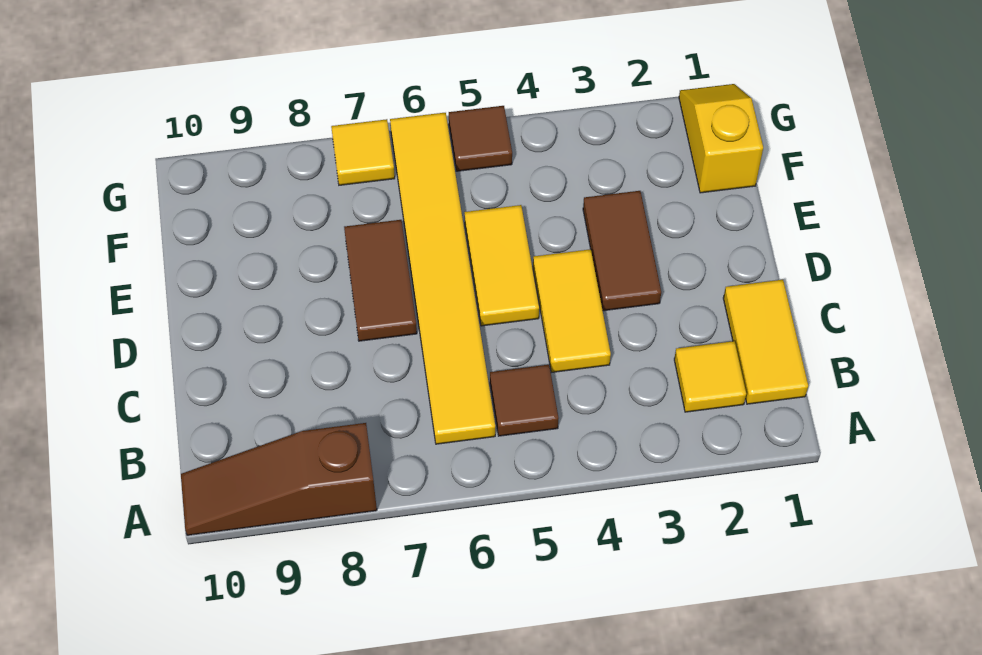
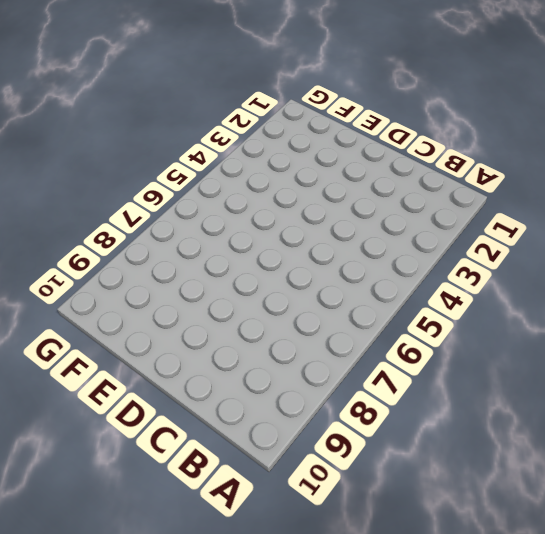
none -> brown 1x3 slope [181,423,377,535]
none -> yellow 1x2 tile [723,280,808,404]
none -> yellow 1x1 tile [674,341,746,412]

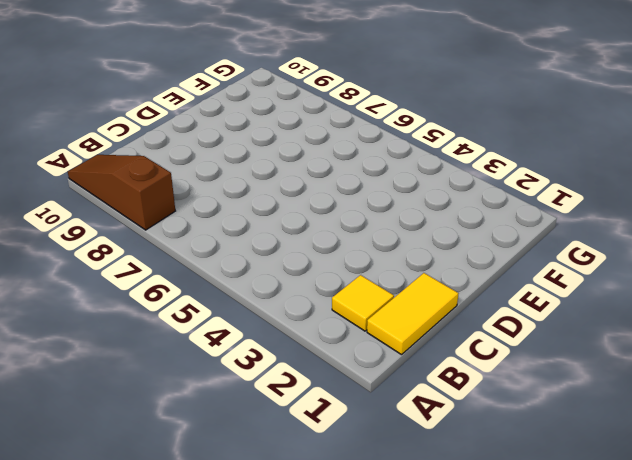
none -> brown 1x1 tile [490,365,559,436]
none -> yellow 1x6 tile [390,113,495,444]
none -> yellow 1x2 tile [533,249,611,373]

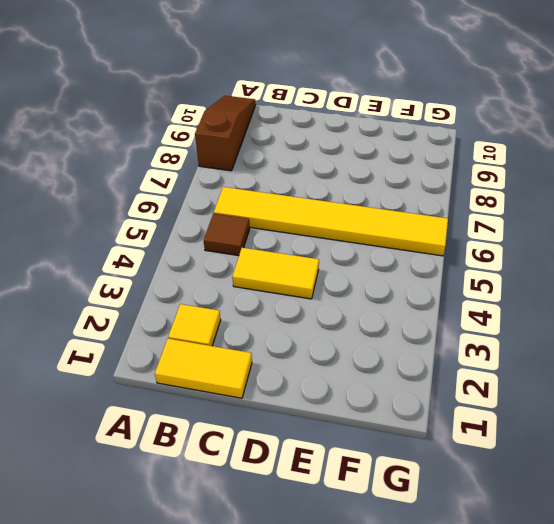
none -> brown 1x2 tile [583,191,661,311]
none -> yellow 1x2 tile [464,205,539,326]
none -> brown 1x2 tile [344,220,417,341]

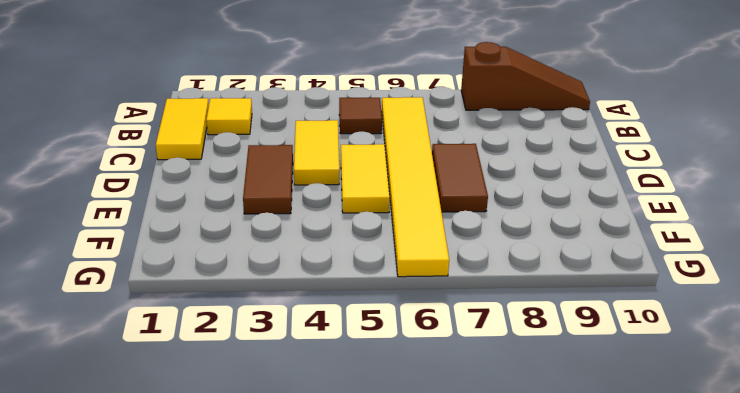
none -> yellow 1x2 slope [679,84,763,193]
none -> brown 1x1 tile [449,106,512,171]
none -> yellow 1x1 tile [331,119,395,185]

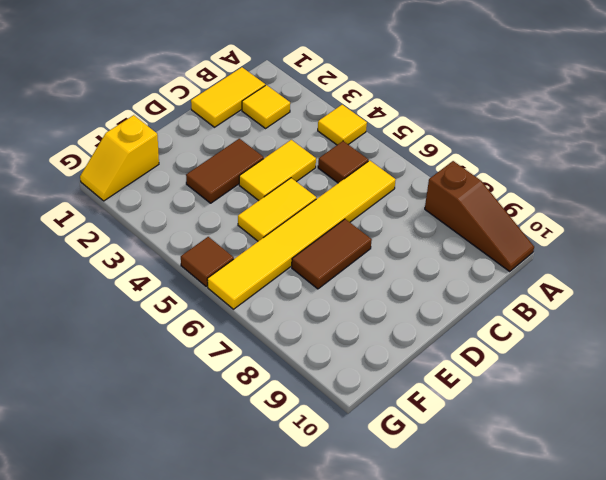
yellow 1x1 tile [318,105,367,145] -> yellow 1x1 tile moved to [331,119,395,185]

